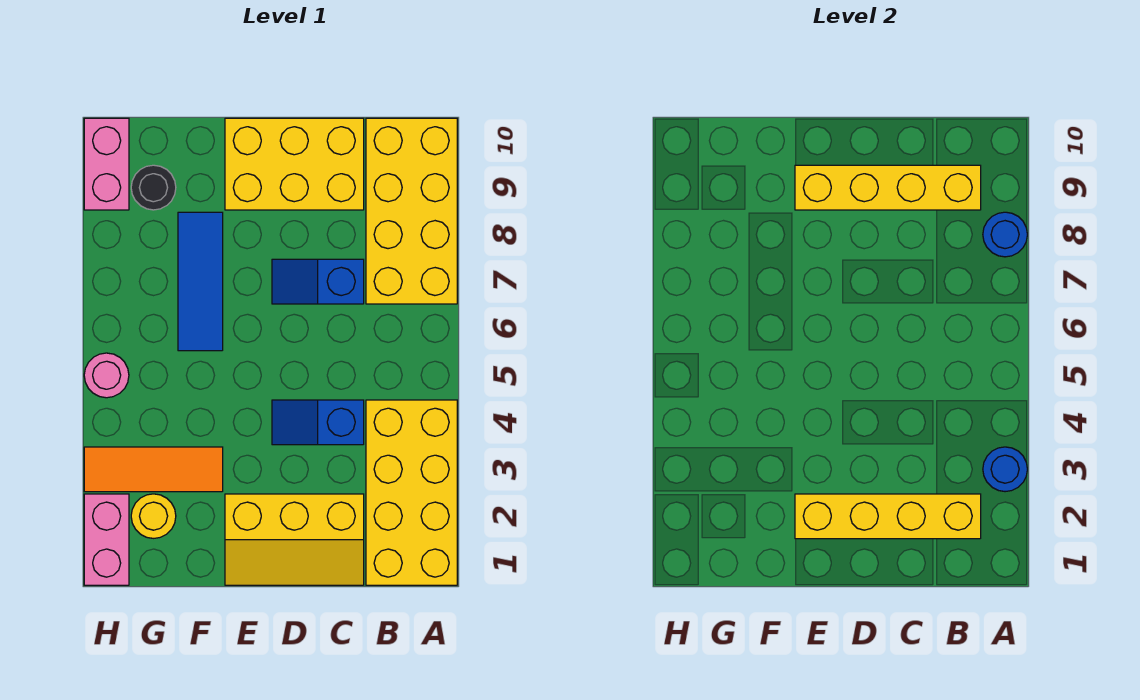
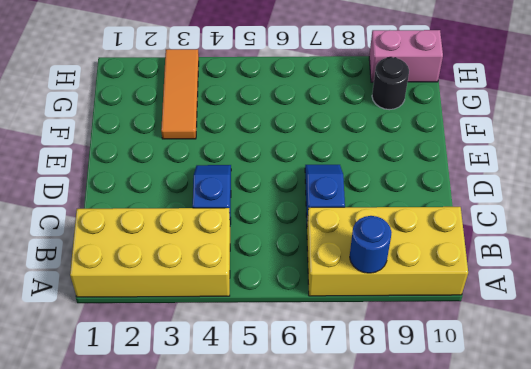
none -> yellow 2x3 slope [225,494,364,585]
none -> yellow 2x3 brick [225,118,364,210]
none -> blue 1x3 tile [178,212,223,351]

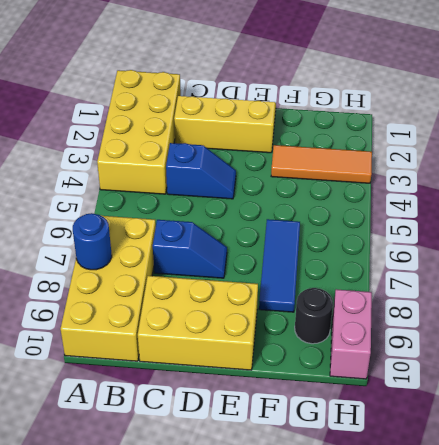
none -> yellow 1x1 round brick [131,494,176,538]
none -> pink 1x2 brick [84,494,129,585]
none -> pink 1x1 round brick [84,353,129,398]

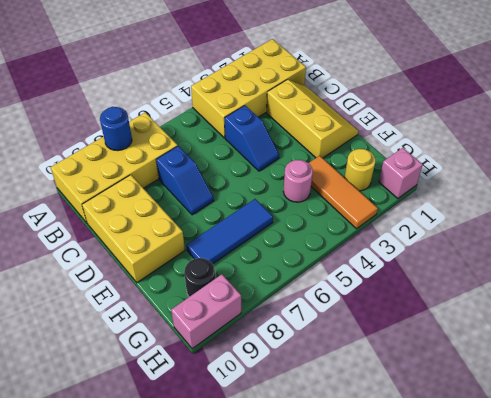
pink 1x1 round brick [283,160,313,202] -> pink 1x1 round brick moved to [84,353,129,398]
pink 1x1 brick [379,148,423,199] -> pink 1x2 brick [84,494,129,585]
none -> blue 1x1 round brick [983,447,1027,492]
none -> yellow 1x4 brick [795,494,981,539]
none -> yellow 1x4 brick [795,165,981,210]

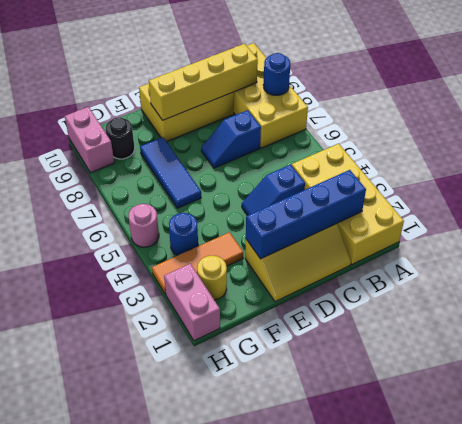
blue 1x4 brick [246,170,366,259] -> yellow 1x4 brick [795,494,981,539]
blue 1x1 round brick [169,213,198,255] -> blue 1x1 round brick moved to [983,447,1027,492]

